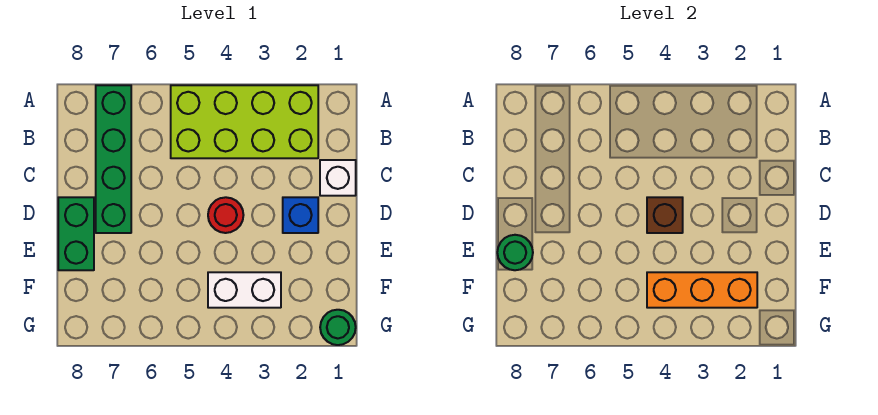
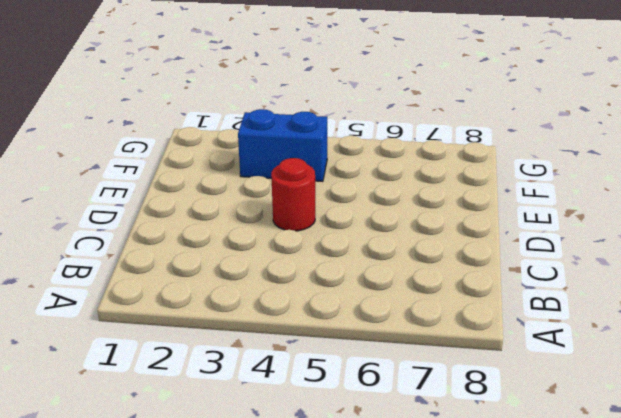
blue 1x2 brick [238,109,327,181] -> white 1x2 brick [208,272,281,308]
none -> lime 2x4 brick [171,85,318,158]
none -> green 1x4 brick [96,85,131,233]

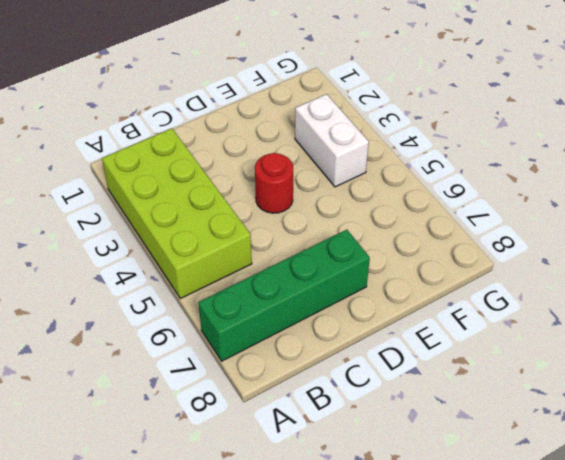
none -> white 1x1 brick [320,160,356,196]
none -> blue 1x1 brick [283,197,318,233]

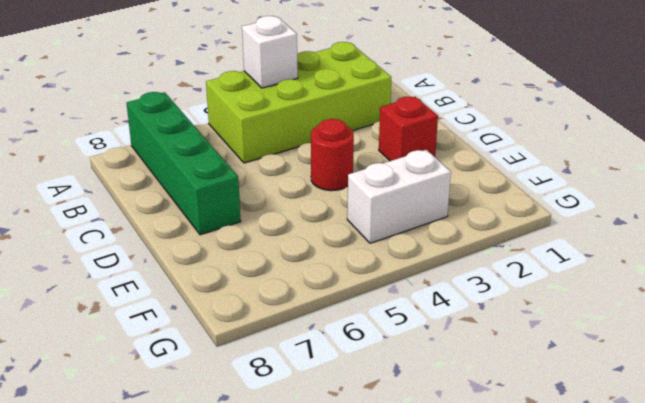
white 1x1 brick [242,16,298,88] -> white 1x1 brick moved to [320,160,356,196]
red 1x1 brick [379,97,438,161] -> blue 1x1 brick [283,197,318,233]
none -> green 1x2 brick [58,197,94,270]
none -> green 1x1 round brick [320,310,356,345]

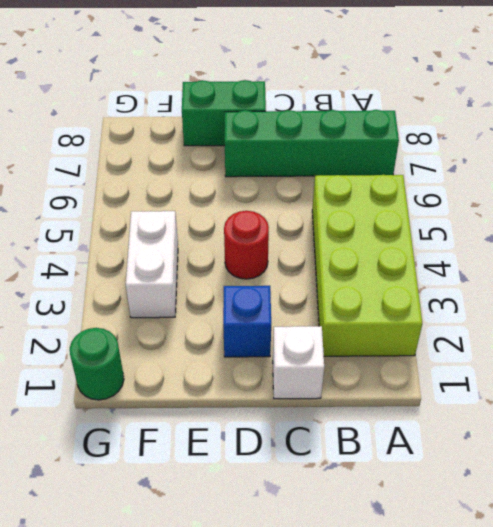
none -> brown 1x1 brick [647,197,683,233]
none -> green 1x1 round brick [497,235,533,270]

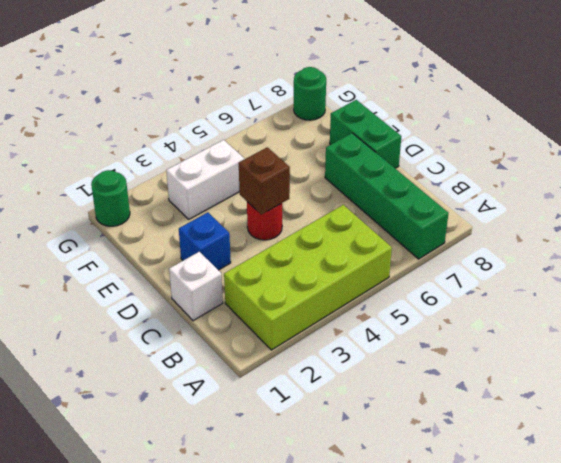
green 1x1 round brick [294,67,326,120] -> green 1x1 round brick moved to [497,235,533,270]
none -> orange 1x3 brick [647,272,757,308]

